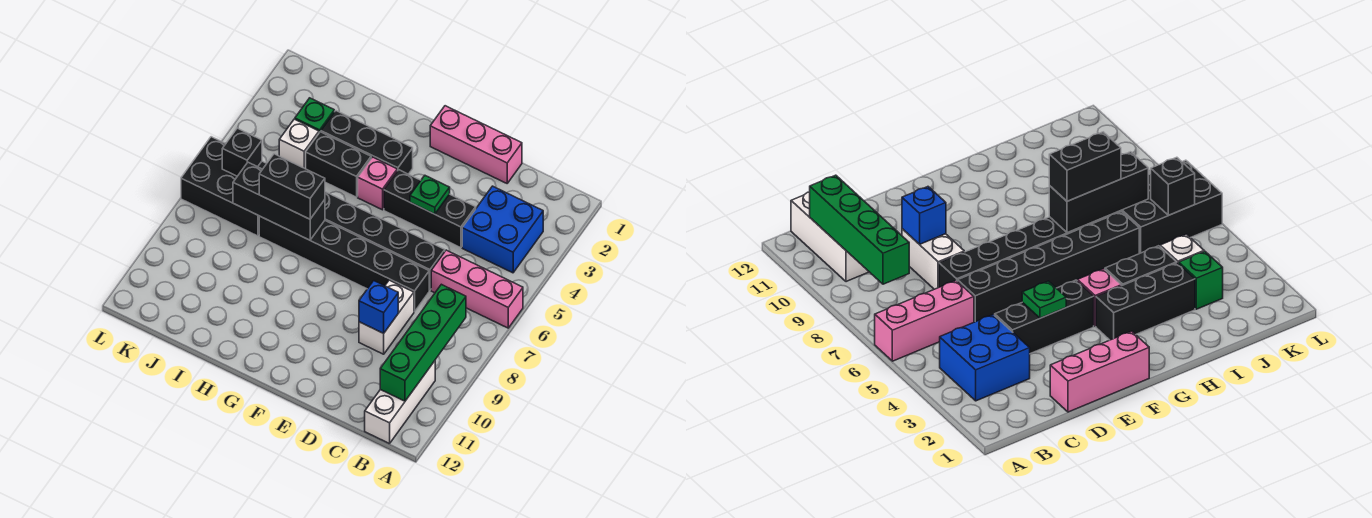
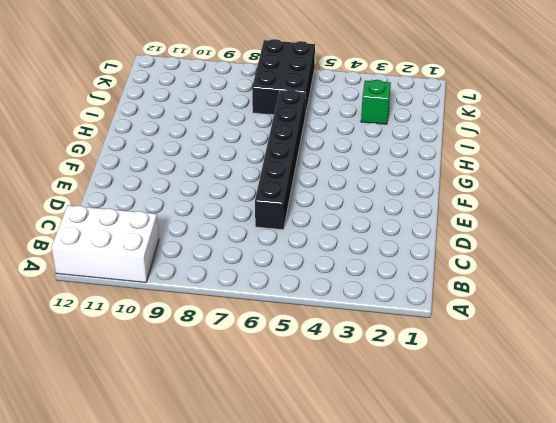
white 2x3 brick [51,205,159,283] -> white 1x3 brick [365,361,435,444]
none -> pink 1x3 brick [431,250,523,328]
none -> blue 2x2 brick [462,186,543,273]
none -> pink 1x3 brick [430,106,522,183]

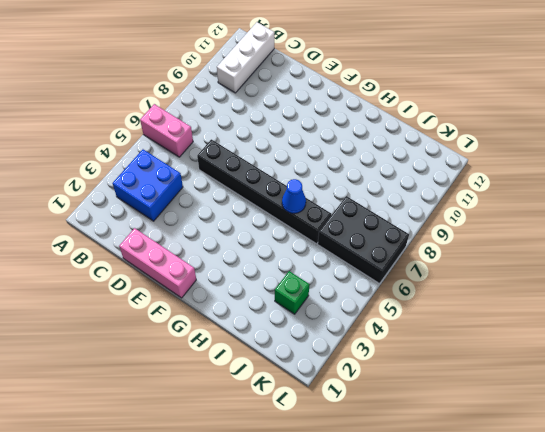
pink 1x2 brick [140,104,193,157] -> pink 1x3 brick [431,250,523,328]
blue 1x1 cone [282,179,306,214] -> none
none -> black 1x3 brick [384,170,476,248]
none -> black 1x6 brick [259,216,429,312]
none -> white 1x2 brick [359,280,414,354]

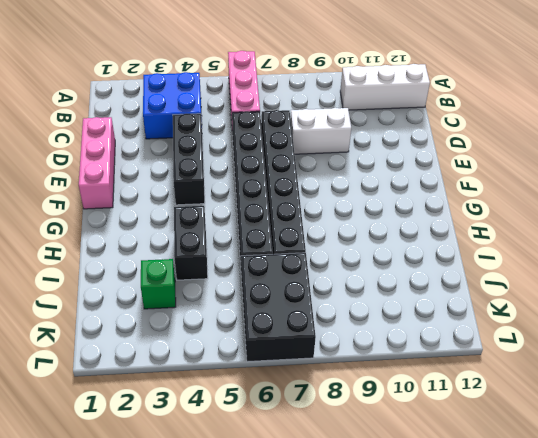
none -> black 1x3 brick [321,111,413,174]
none -> pink 1x1 brick [358,157,397,210]
none -> white 1x1 brick [279,119,319,169]

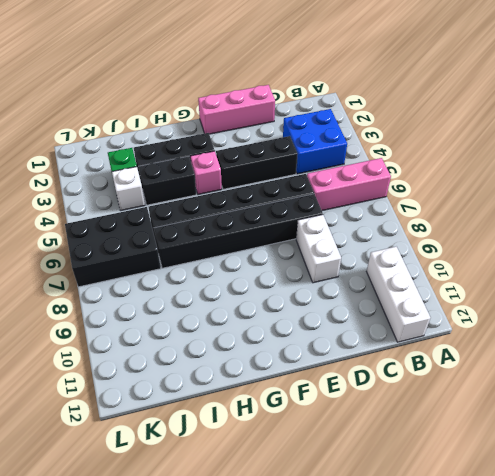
none -> green 1x4 brick [380,284,466,401]
none -> blue 1x1 brick [359,281,398,333]
none -> green 1x1 plate [410,175,450,214]

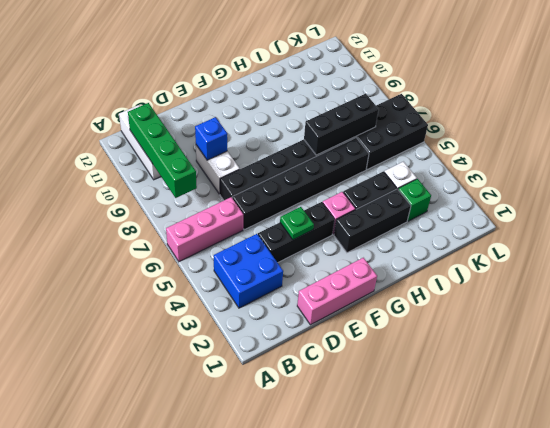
none -> black 1x1 brick [222,128,262,176]
none -> black 1x2 brick [259,154,325,219]

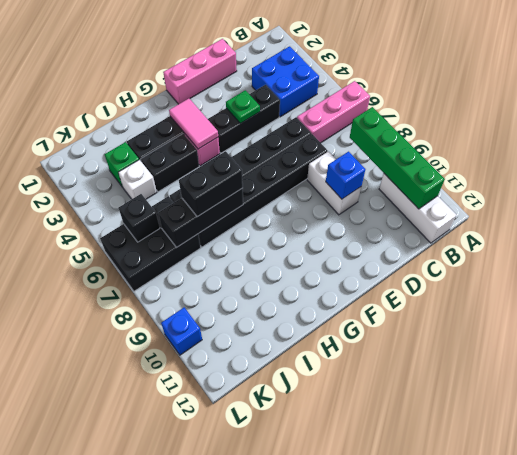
pink 1x2 tile [169,98,218,149] -> none
blue 1x1 brick [161,307,202,355] -> none

